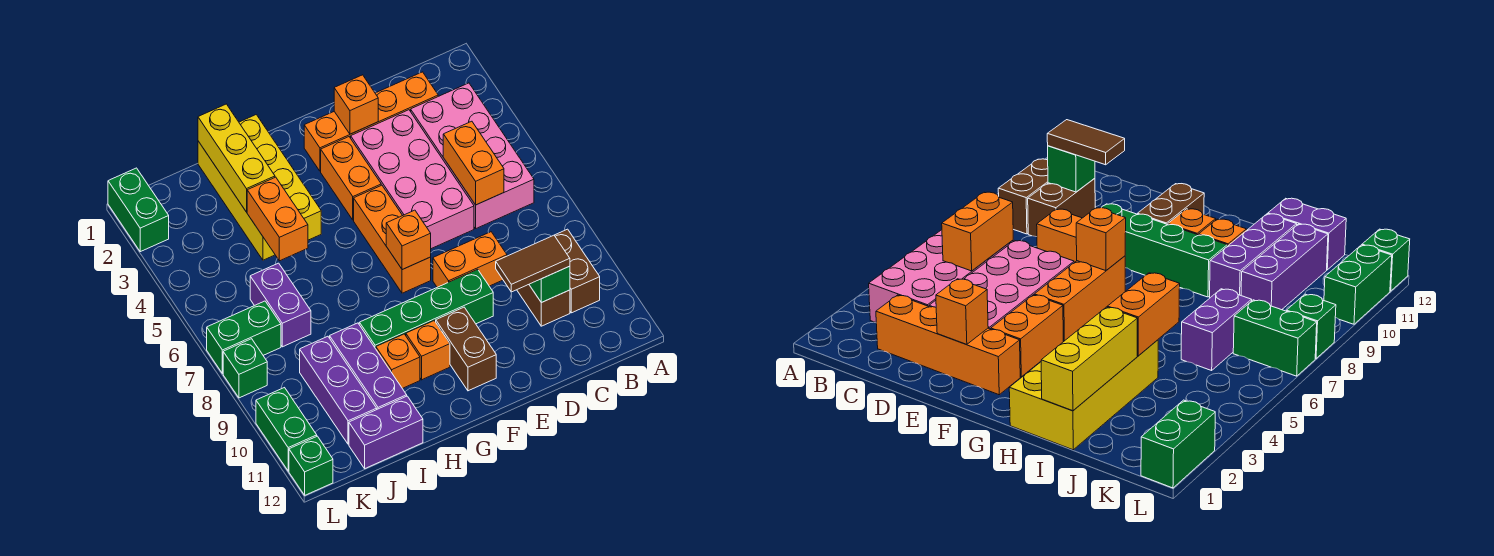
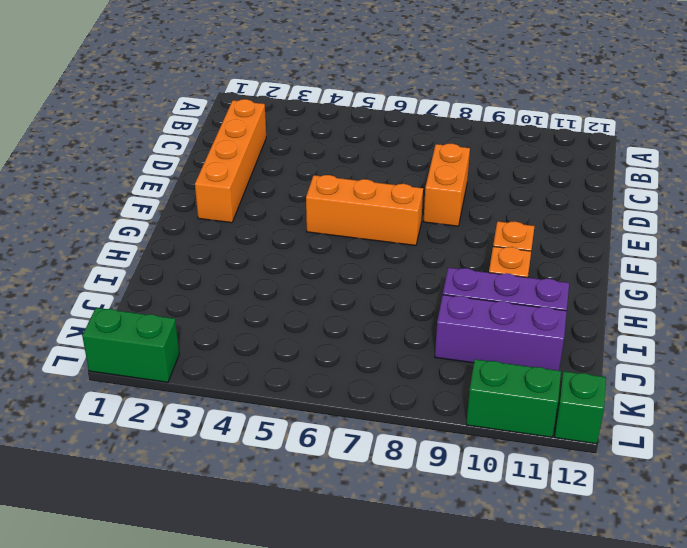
none -> pink 2x4 brick [411,83,534,228]
none -> brown 1x2 brick [554,229,600,313]
none -> brown 1x2 brick [517,285,570,326]

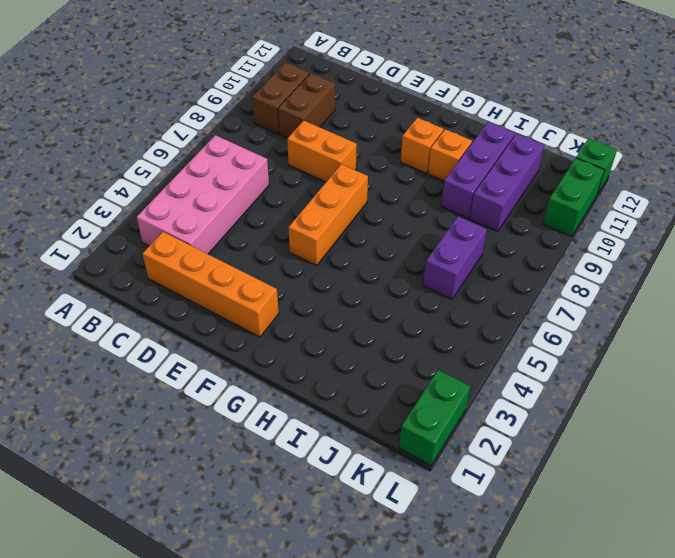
none -> pink 2x4 brick [351,110,474,249]
none -> green 1x4 brick [359,269,493,349]
none -> orange 1x2 brick [321,137,381,220]

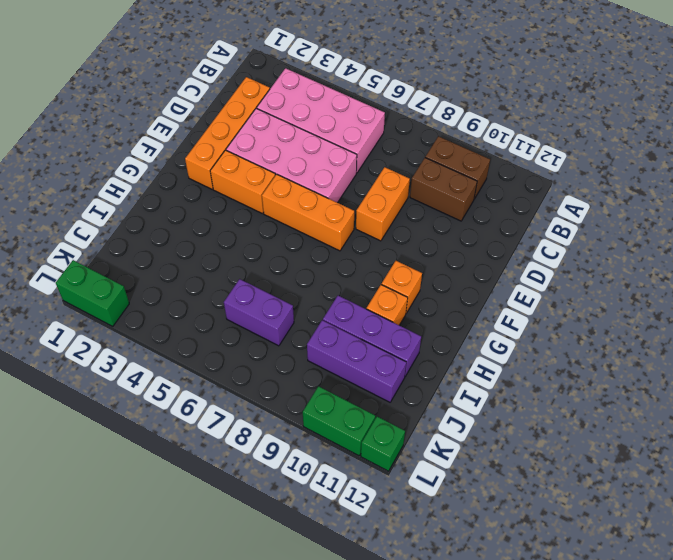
none -> green 1x4 brick [359,269,493,349]
none -> brown 1x2 brick [436,307,496,391]
none -> yellow 2x4 brick [198,115,321,260]

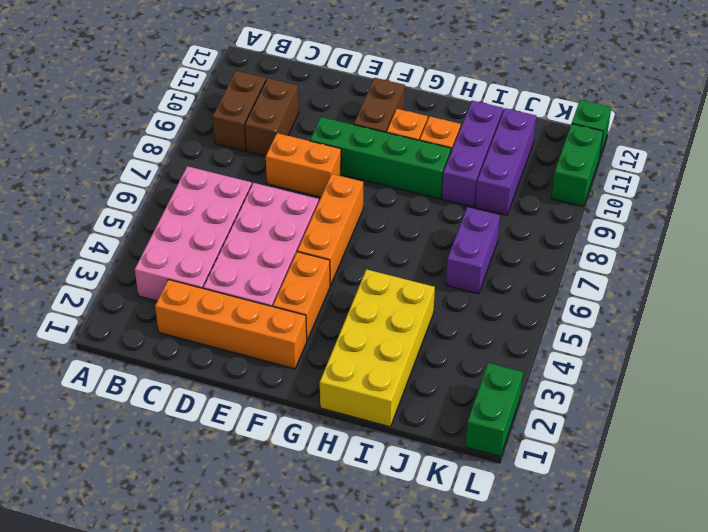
none -> purple 1x2 brick [349,396,423,468]
none -> green 1x2 brick [207,301,281,374]
none -> green 1x1 brick [223,339,267,398]

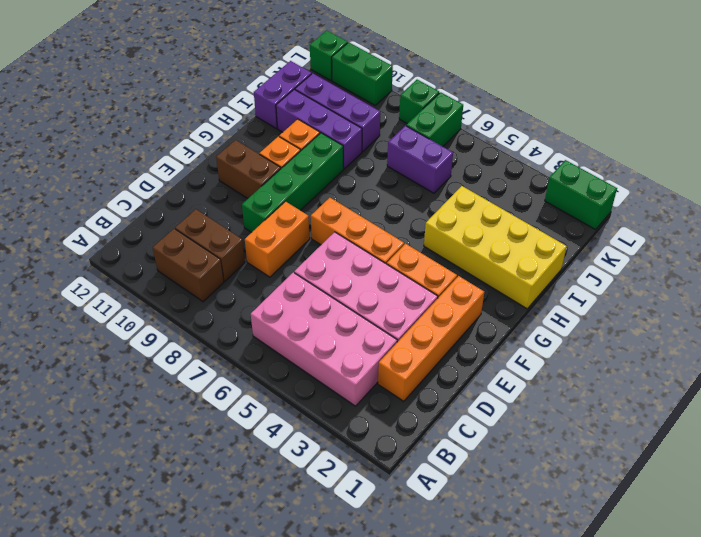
none -> orange 1x2 brick [443,121,504,205]
none -> green 1x1 brick [529,266,570,303]
none -> orange 1x1 brick [334,75,378,134]

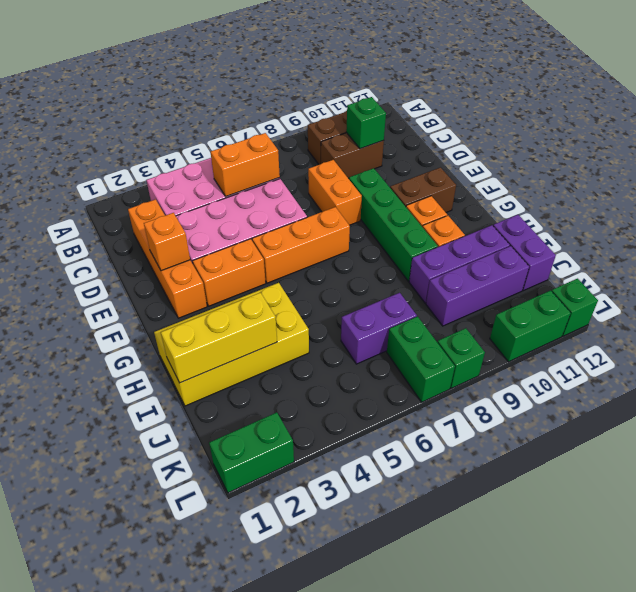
none -> orange 1x1 brick [386,210,431,270]
none -> orange 1x2 brick [247,177,308,261]
none -> brown 1x2 tile [496,235,570,292]

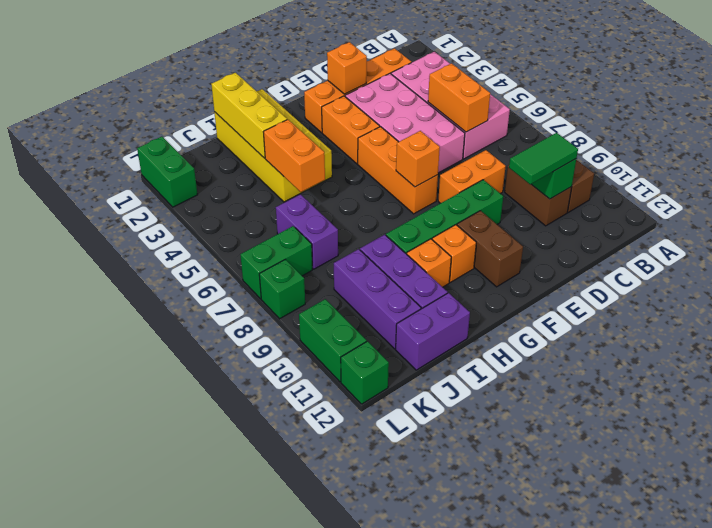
green 1x2 tile [509,133,578,184] -> brown 1x2 tile [496,235,570,292]

